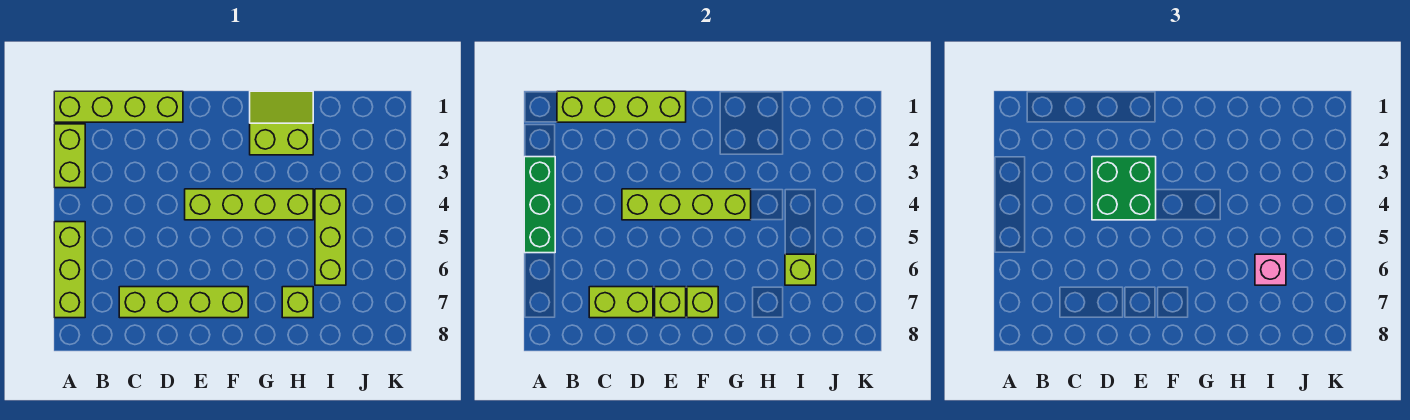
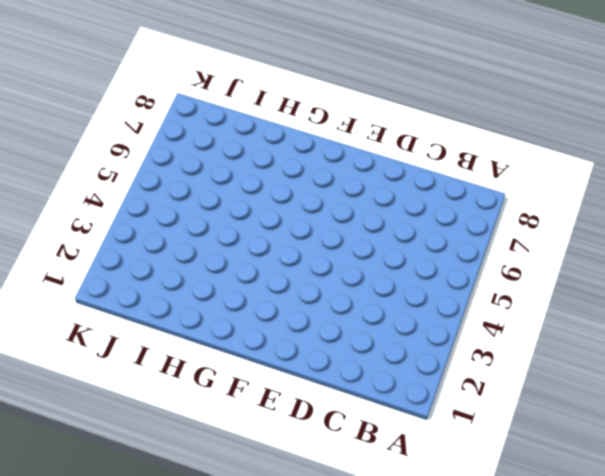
none -> lime 1x4 brick [54,91,183,122]
none -> lime 1x2 brick [54,124,85,188]
none -> lime 1x3 brick [54,222,85,318]

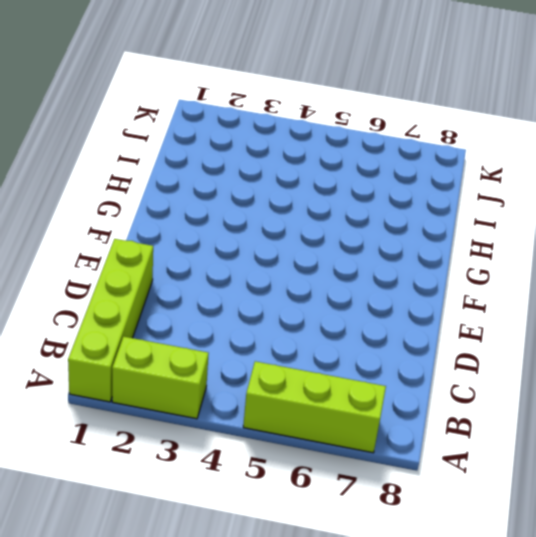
none -> lime 1x4 brick [119,287,248,318]
none -> lime 1x4 brick [185,189,313,220]
none -> lime 2x2 slope [250,91,313,155]

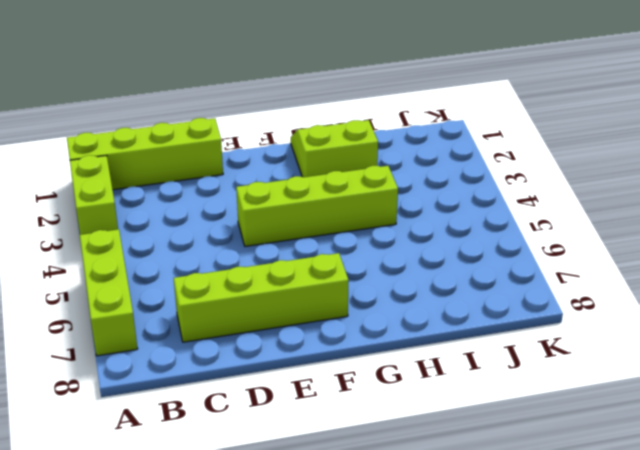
none -> lime 1x1 brick [282,287,313,318]
none -> lime 1x3 brick [315,189,346,285]
none -> green 1x3 brick [524,157,555,253]

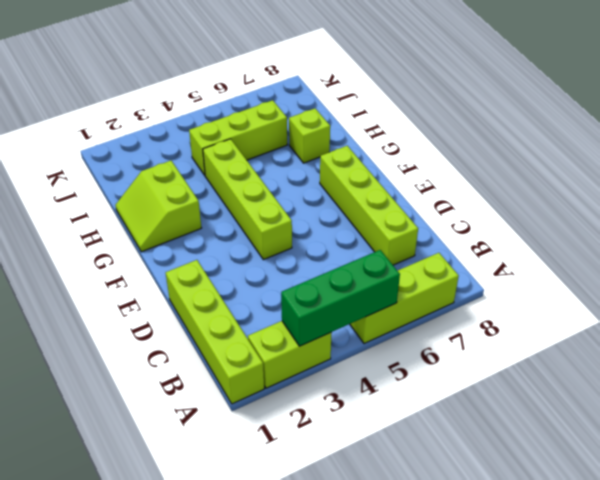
none -> lime 1x4 brick [557,91,686,122]
none -> lime 1x2 brick [589,287,653,318]
none -> lime 1x4 brick [622,189,751,220]

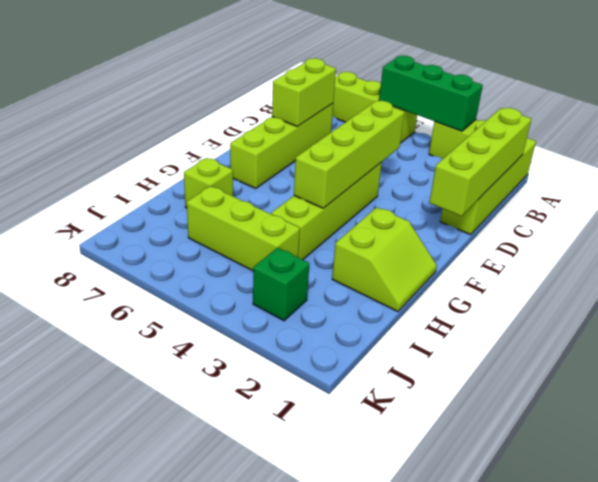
green 1x1 brick [253,248,309,321] -> none
none -> lime 1x1 brick [655,287,686,318]
none -> lime 1x1 brick [687,287,718,318]
none -> lime 1x1 brick [785,254,816,285]

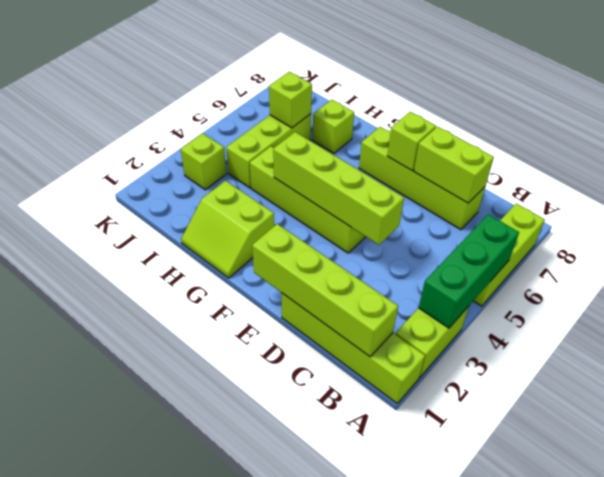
lime 1x1 brick [181,133,226,190] -> lime 1x1 brick moved to [687,287,718,318]
none -> green 2x2 brick [1092,157,1156,220]
none -> pink 1x1 brick [1255,254,1286,285]

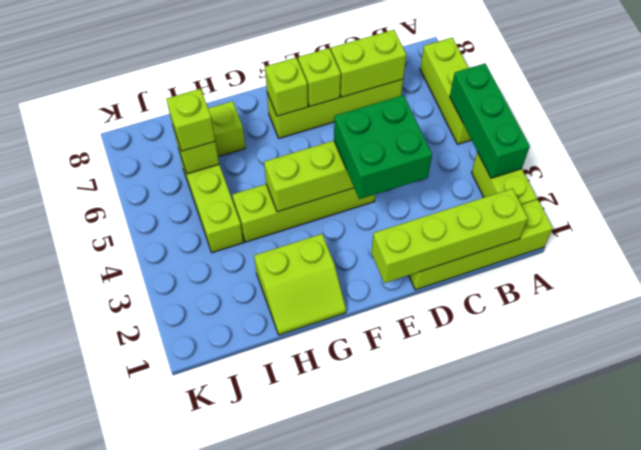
lime 1x1 brick [166,89,215,151] -> pink 1x1 brick [1255,254,1286,285]

